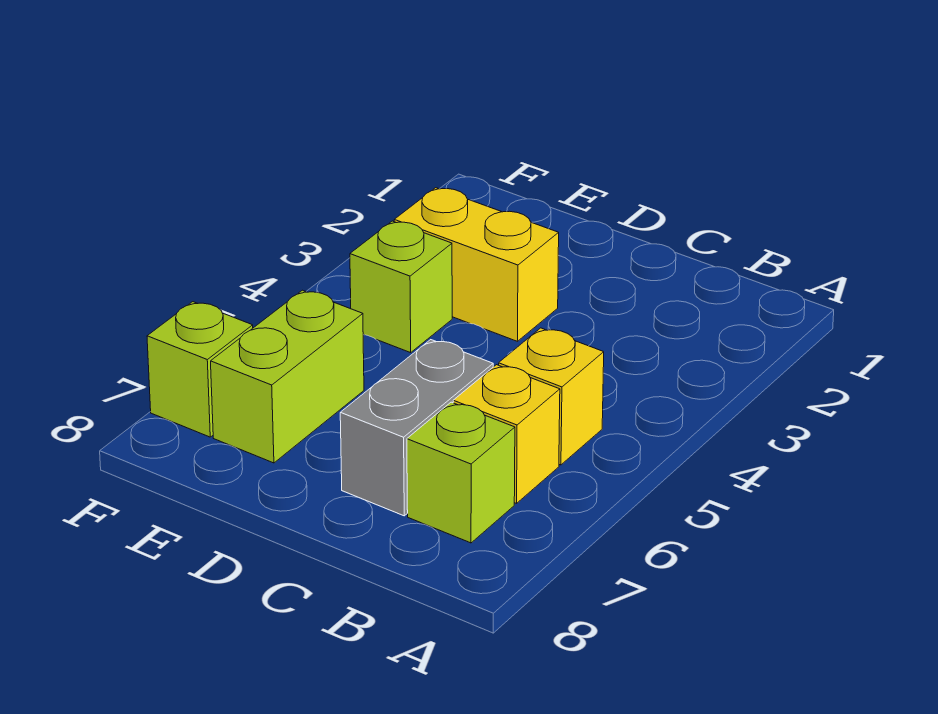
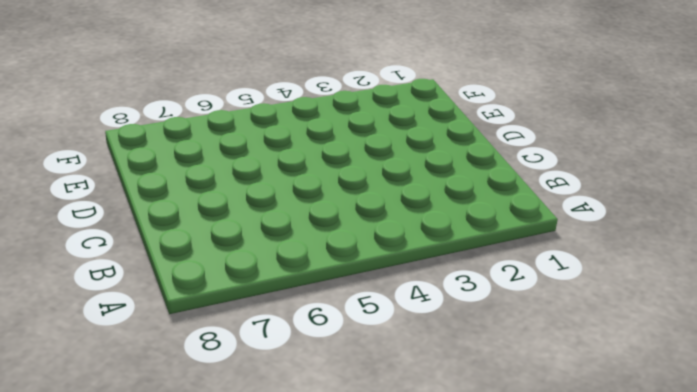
none -> yellow 1x1 brick [499,328,604,465]
none -> yellow 1x1 brick [453,365,560,503]

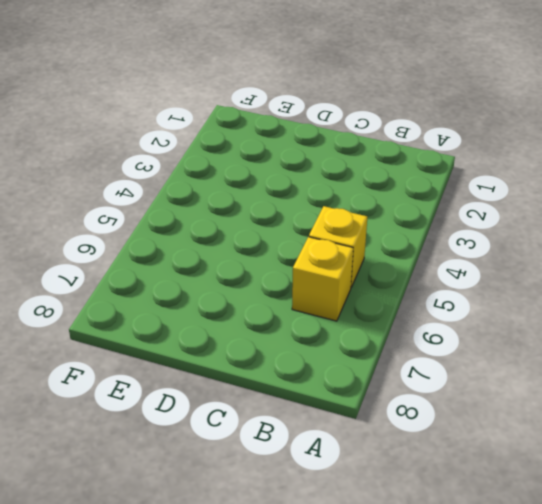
none -> lime 1x1 brick [407,402,515,543]
none -> grey 1x2 brick [340,340,493,516]

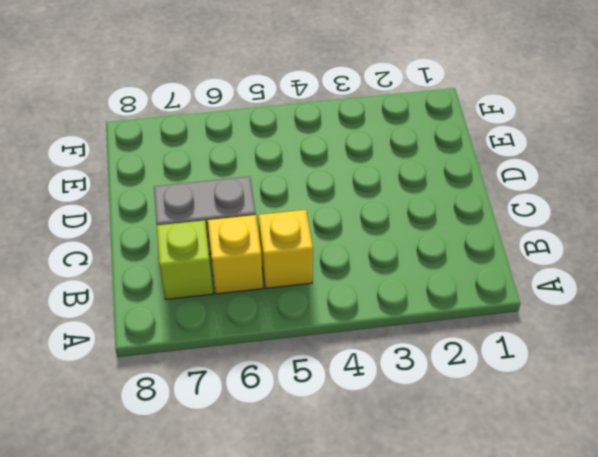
none -> yellow 1x2 brick [394,188,559,341]
none -> lime 1x1 brick [350,221,452,353]

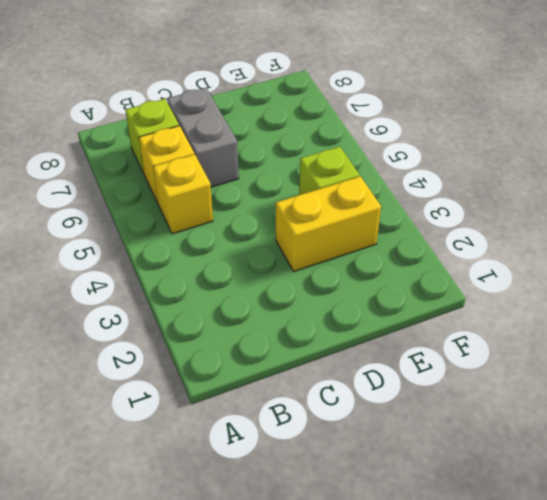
none -> lime 1x2 brick [211,290,364,463]
none -> lime 1x1 brick [147,302,253,437]

